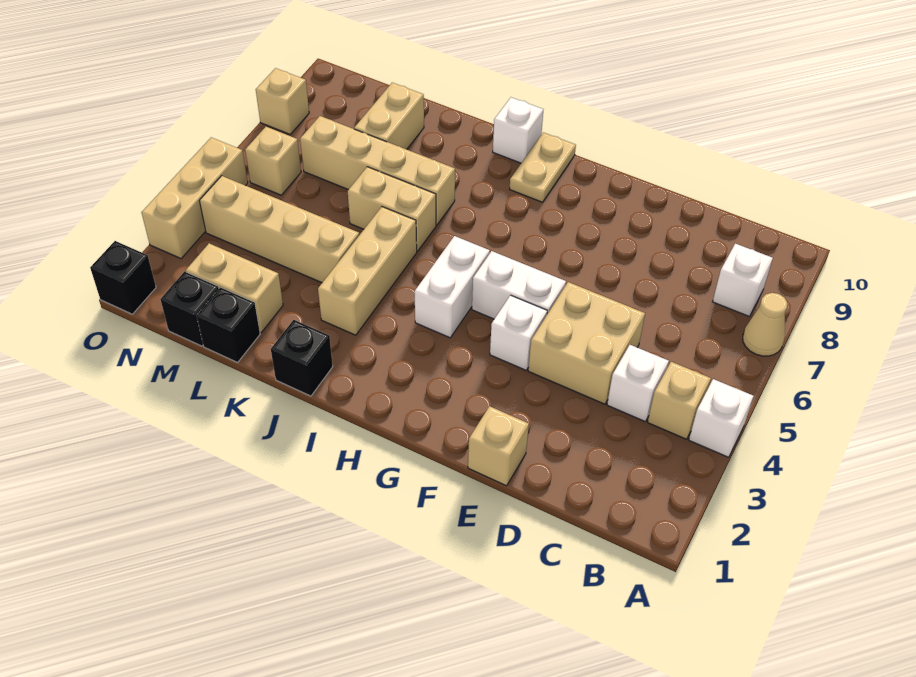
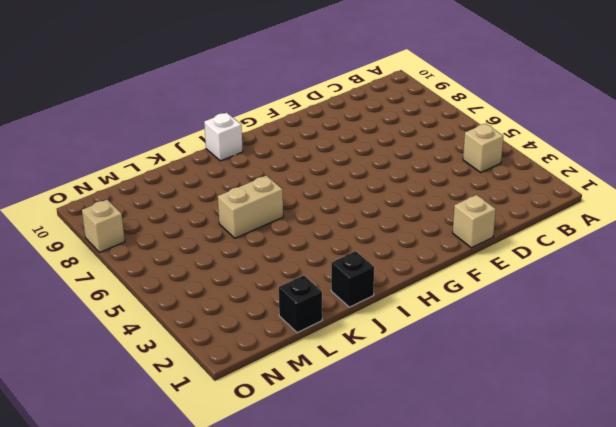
none -> white 1x1 brick [689,379,753,457]
none -> tan 1x1 cone [743,293,787,356]
none -> white 1x1 brick [713,244,773,317]

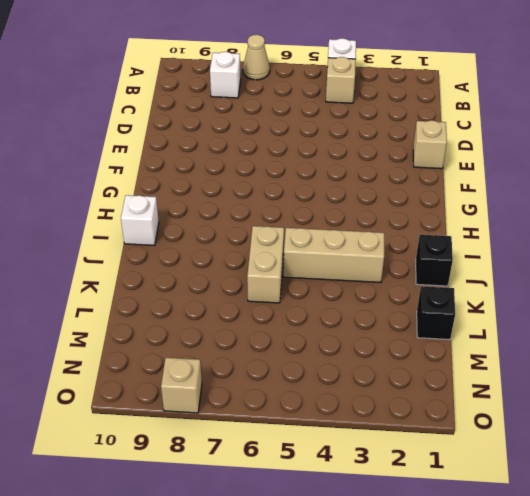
none -> white 1x1 brick [607,345,669,422]
none -> tan 2x2 brick [528,282,645,404]
none -> white 1x1 brick [490,295,547,370]

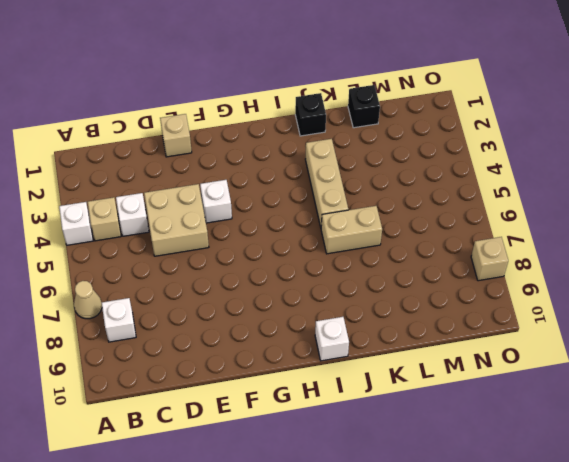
none -> white 1x2 brick [472,251,566,319]
none -> white 1x2 brick [415,236,490,338]
none -> tan 1x2 plate [510,133,576,202]

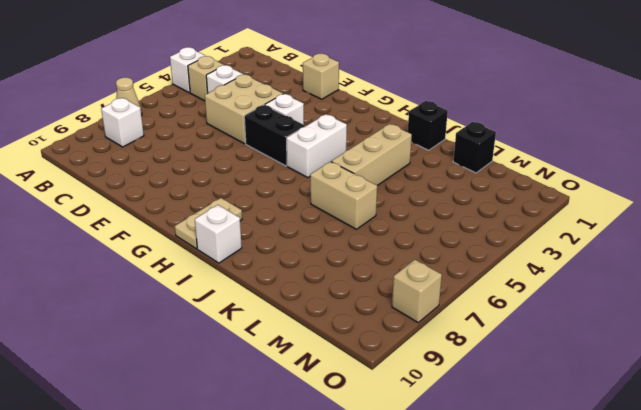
black 1x2 brick [244,105,305,166] -> white 1x2 brick [472,251,566,319]
none -> tan 1x4 brick [300,116,455,225]
none -> tan 1x4 brick [200,176,359,283]
none -> tan 1x2 brick [186,243,283,332]

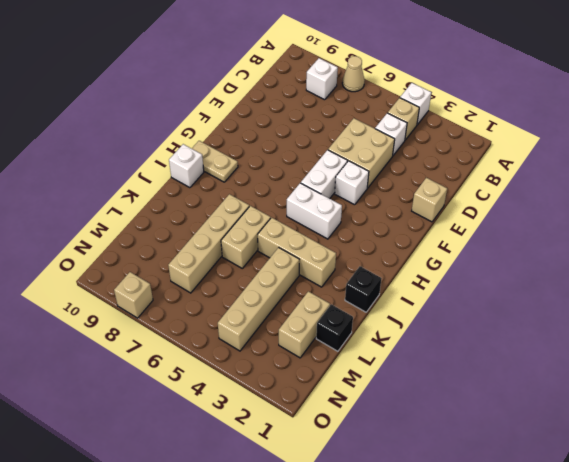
none -> tan 1x2 brick [354,83,424,149]
none -> black 1x1 brick [161,272,219,346]
none -> tan 1x1 brick [245,127,301,195]

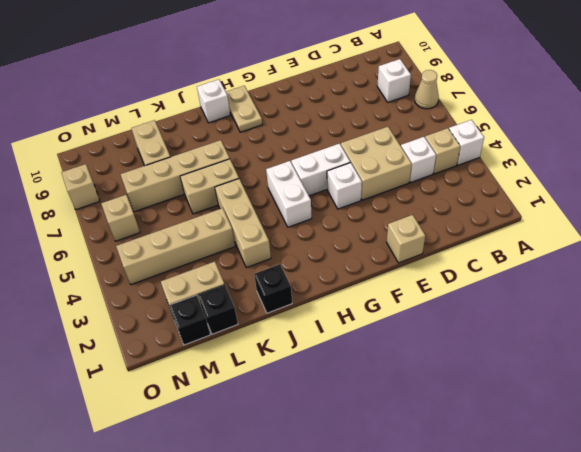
none -> black 1x1 brick [90,241,156,314]
none -> tan 1x3 brick [141,137,248,258]

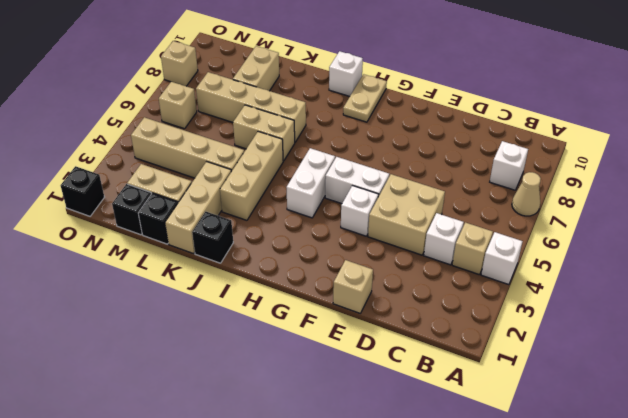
tan 1x3 brick [165,162,231,254] -> tan 1x3 brick moved to [141,137,248,258]

